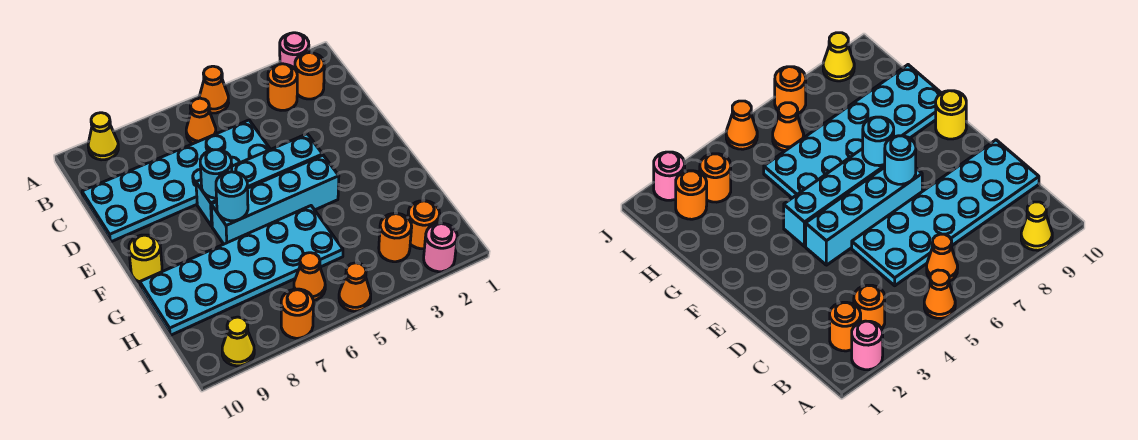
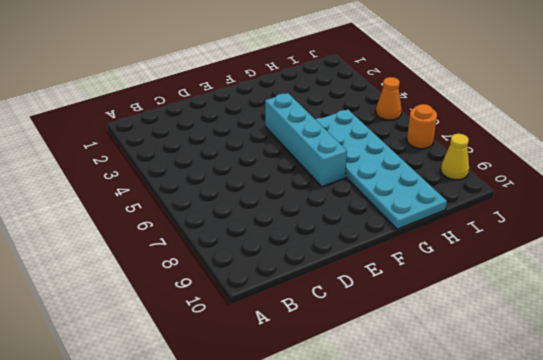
none -> pink 1x1 round brick [280,33,309,69]
none -> orange 1x1 cone [199,66,228,113]
none -> yellow 1x1 cone [88,113,118,160]

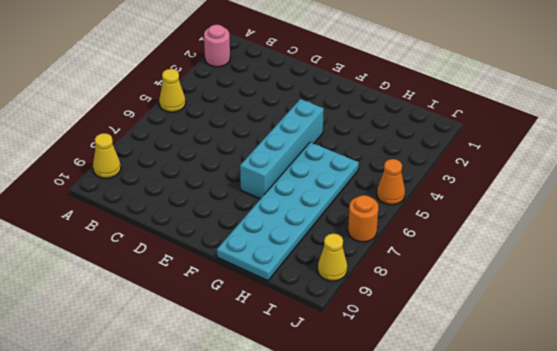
yellow 1x1 cone [159,69,186,112] -> orange 1x1 cone [199,66,228,113]
none -> orange 1x1 round brick [295,53,324,99]
none -> orange 1x1 round brick [268,64,297,110]
none -> orange 1x1 cone [186,98,216,144]

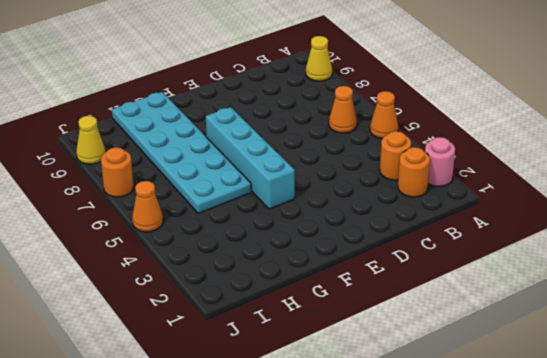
none -> cyan 2x6 plate [82,120,270,242]
none -> cyan 1x4 brick [196,134,323,226]
none -> yellow 1x1 round brick [129,235,162,282]

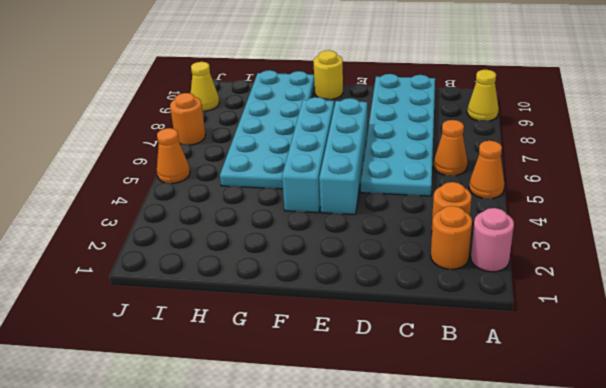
none -> orange 1x1 round brick [408,201,440,249]
none -> orange 1x1 round brick [379,213,412,262]
none -> orange 1x1 cone [294,253,325,301]

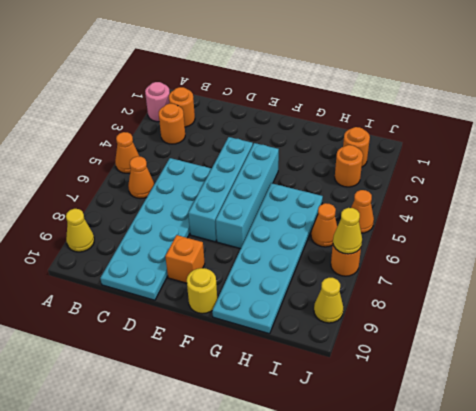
orange 1x1 brick [165,235,205,283] -> none
yellow 1x1 cone [333,208,362,254] -> none
none -> pink 1x1 round brick [424,223,457,272]
none -> cyan 1x1 round brick [200,150,232,198]
none -> cyan 1x1 round brick [216,172,248,221]

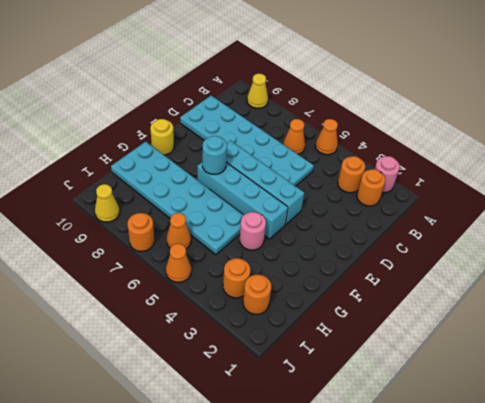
pink 1x1 round brick [240,212,266,250] -> pink 1x1 round brick moved to [424,223,457,272]
none -> cyan 1x1 round brick [200,150,232,198]

